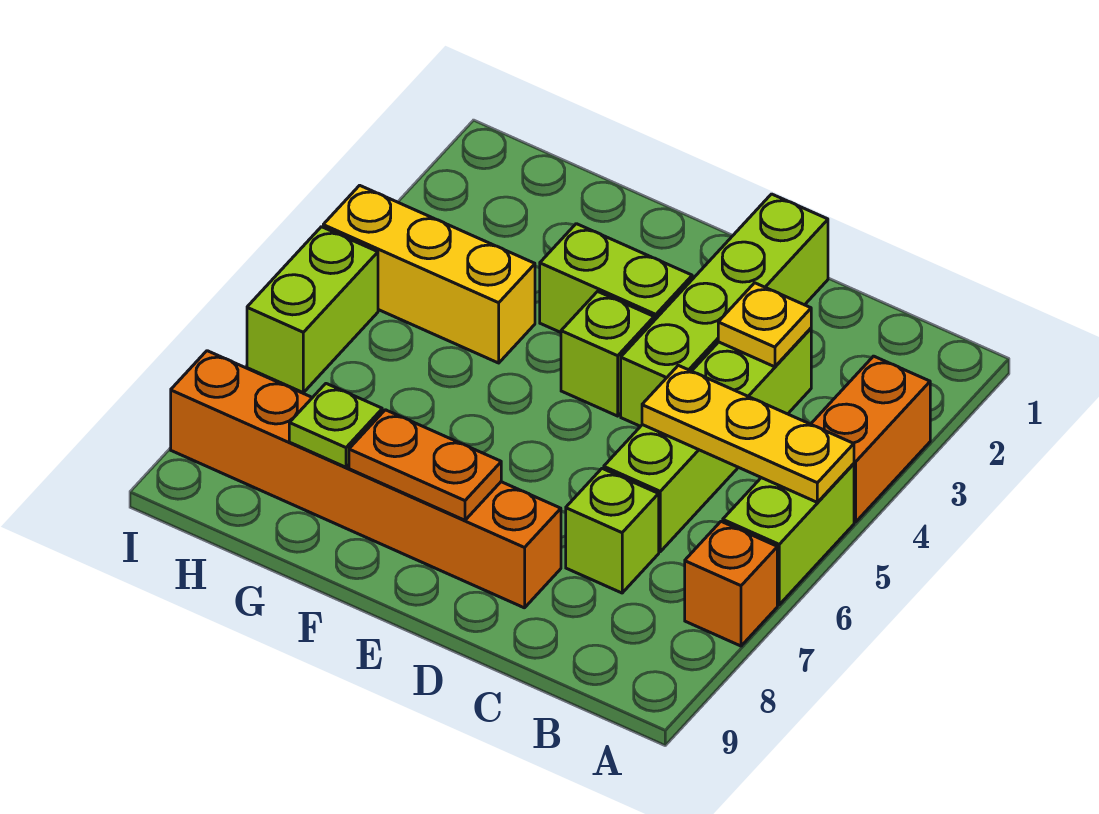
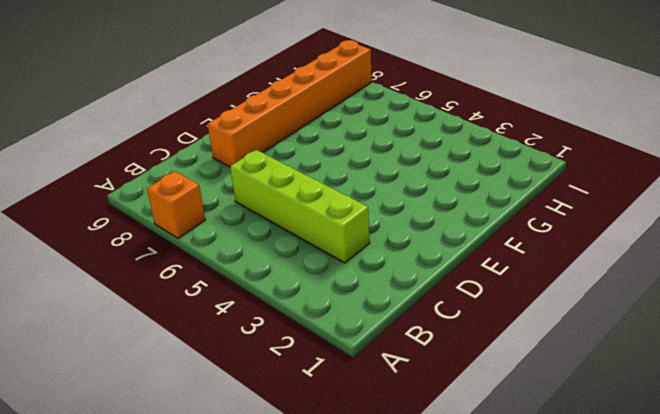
none -> orange 1x2 brick [811,356,930,522]
none -> lime 1x2 brick [723,464,854,605]
none -> lime 1x1 brick [566,469,659,593]

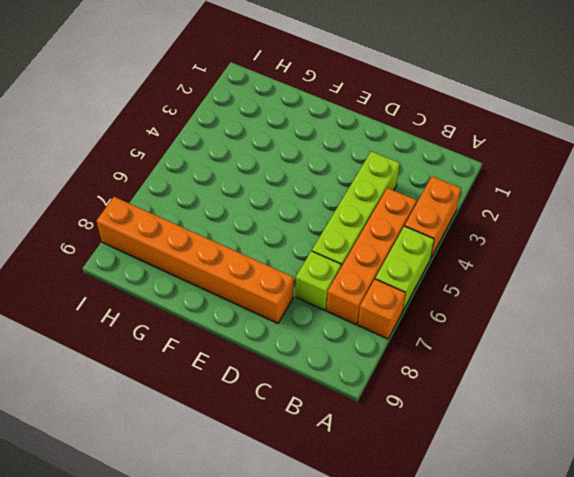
orange 1x4 brick [327,188,417,324] -> none
none -> lime 1x4 brick [621,194,828,426]
none -> lime 1x2 brick [540,224,692,332]
none -> lime 1x1 brick [561,291,654,416]

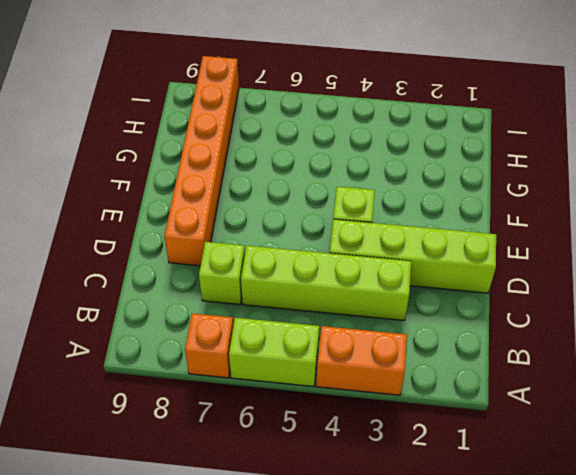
none -> lime 1x2 brick [540,224,692,332]
none -> yellow 1x3 brick [323,185,535,363]
none -> lime 1x2 brick [247,227,378,393]

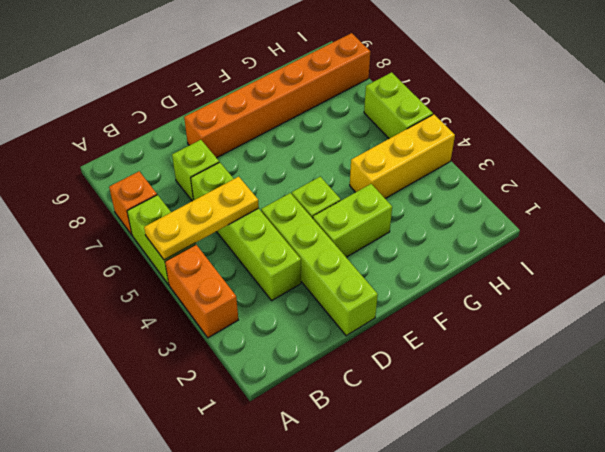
none -> yellow 1x1 plate [718,283,811,367]
none -> orange 1x2 plate [349,410,501,520]
none -> lime 1x1 plate [289,384,382,467]

